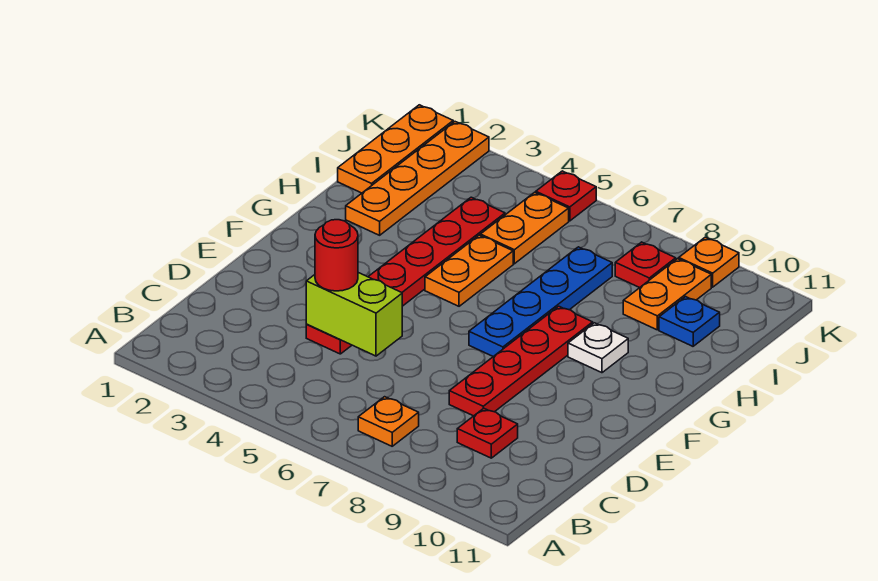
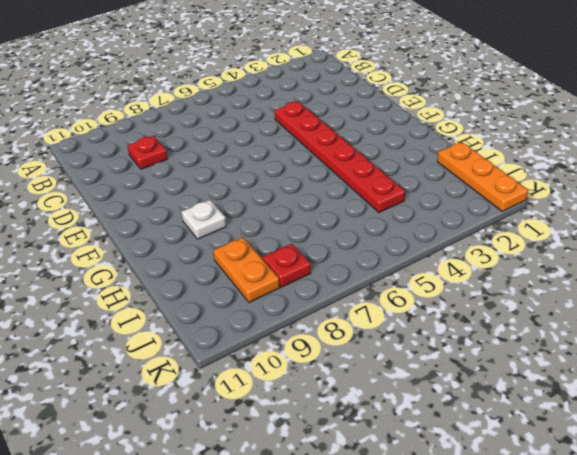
none -> orange 1x1 plate [358,397,419,446]
none -> red 1x4 plate [449,306,593,416]
none -> blue 1x4 plate [469,247,612,357]

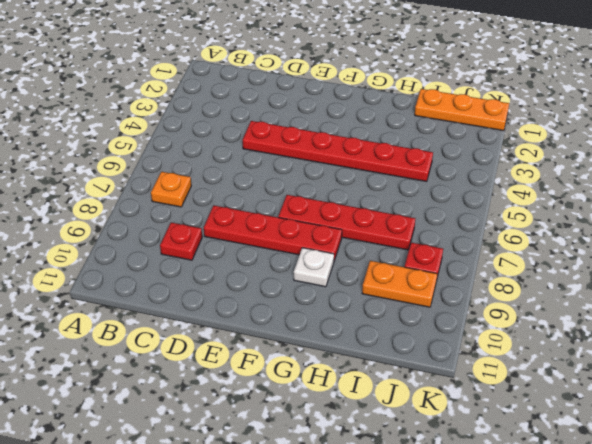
red 1x4 plate [278,195,415,250] -> blue 1x4 plate [469,247,612,357]
none -> orange 1x2 plate [425,235,513,306]
none -> orange 1x4 plate [346,122,489,235]
none -> orange 1x2 plate [480,192,569,264]

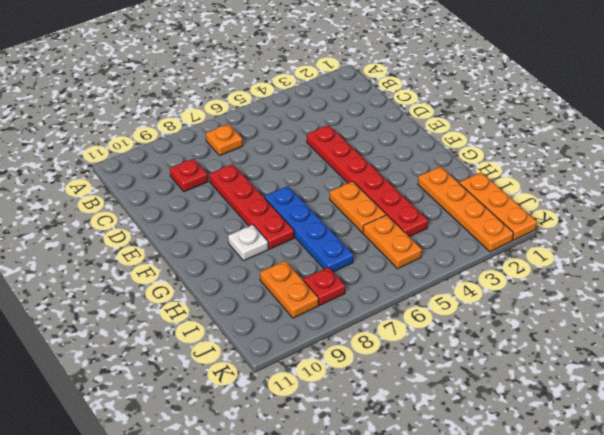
none -> blue 1x1 plate [659,297,720,346]
none -> red 1x1 plate [536,171,596,221]
none -> orange 1x1 plate [679,237,739,287]

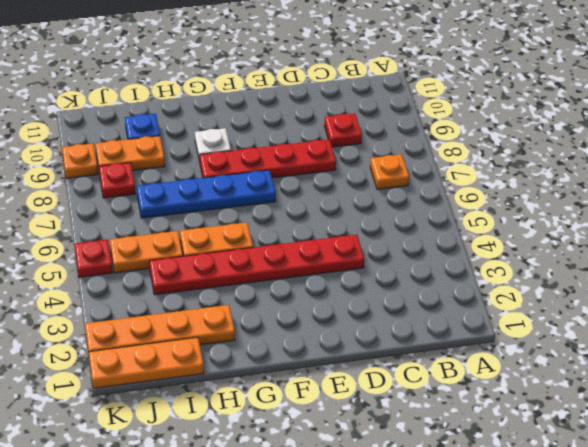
none -> lime 1x2 brick [306,273,402,356]
none -> red 1x1 round brick [315,220,358,291]

